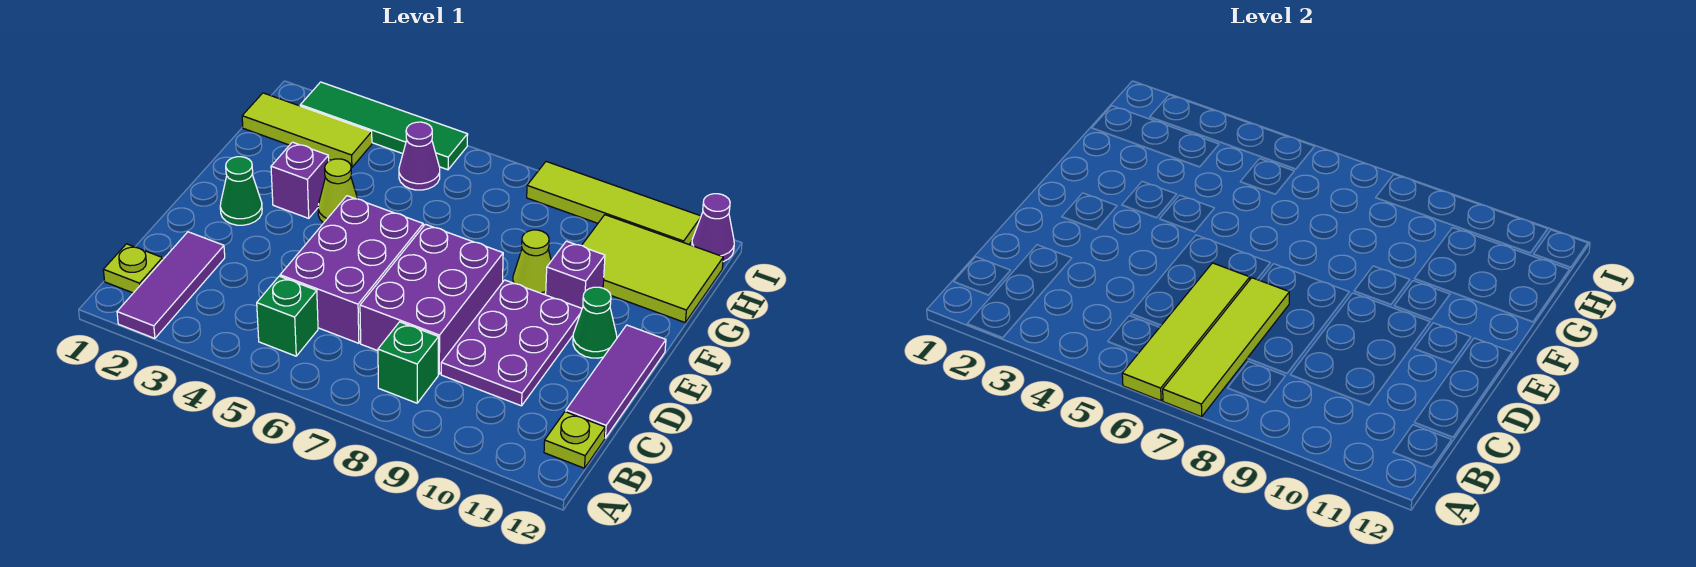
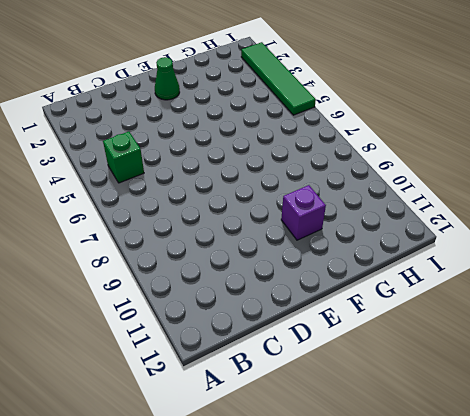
none -> purple 1x3 tile [117,232,225,338]
none -> lime 1x1 plate [103,244,163,293]
none -> green 1x1 brick [378,322,439,403]

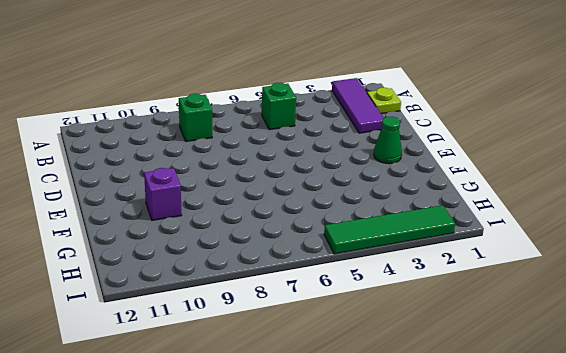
none -> lime 1x1 plate [544,412,605,468]
none -> purple 2x3 brick [280,196,423,343]
none -> purple 2x3 brick [360,224,503,374]

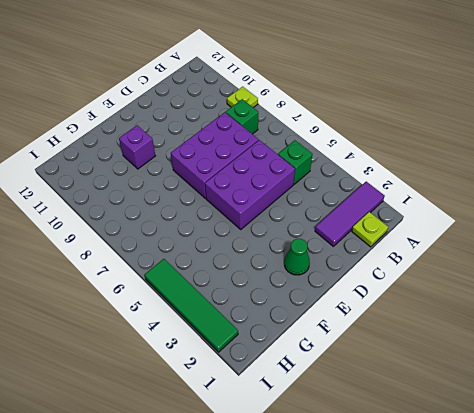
lime 1x1 plate [227,87,258,108] -> lime 1x1 plate moved to [544,412,605,468]
none -> purple 2x3 plate [441,280,582,406]
none -> purple 1x3 tile [566,325,666,438]
none -> green 1x1 cone [573,287,617,358]

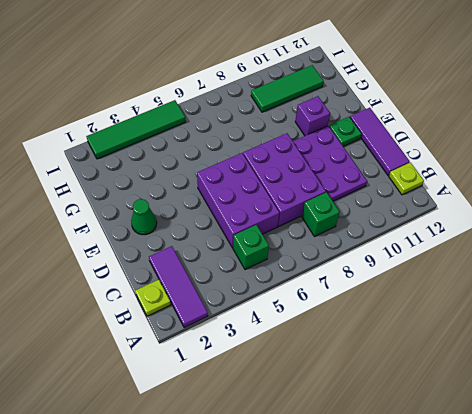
green 1x1 plate [329,117,362,146] -> green 1x1 cone [573,287,617,358]
green 1x3 tile [251,65,324,112] -> lime 2x3 tile [582,215,723,322]
none -> purple 1x1 brick [271,142,329,218]
none -> lime 1x1 cone [318,159,358,223]
none -> lime 1x1 cone [513,230,551,295]

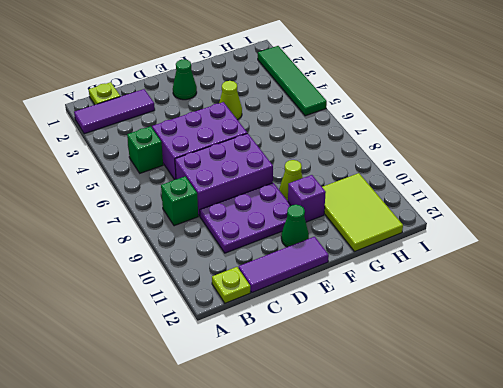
none -> purple 1x1 brick [271,142,329,218]
none -> lime 1x3 tile [242,93,372,168]
none -> purple 1x1 cone [399,122,440,190]

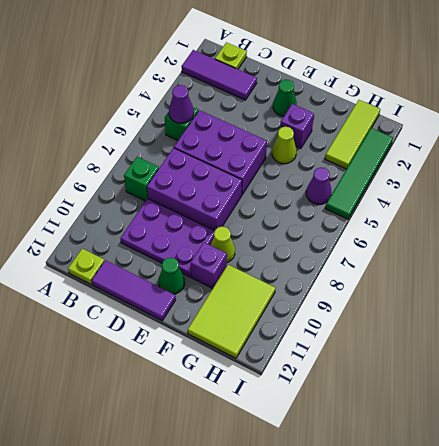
purple 1x1 cone [169,85,194,123] -> purple 1x1 cone moved to [692,194,734,262]
none -> lime 1x4 tile [527,162,701,244]
none -> lime 1x4 tile [1122,263,1250,401]
none -> lime 1x4 tile [1163,278,1289,417]

